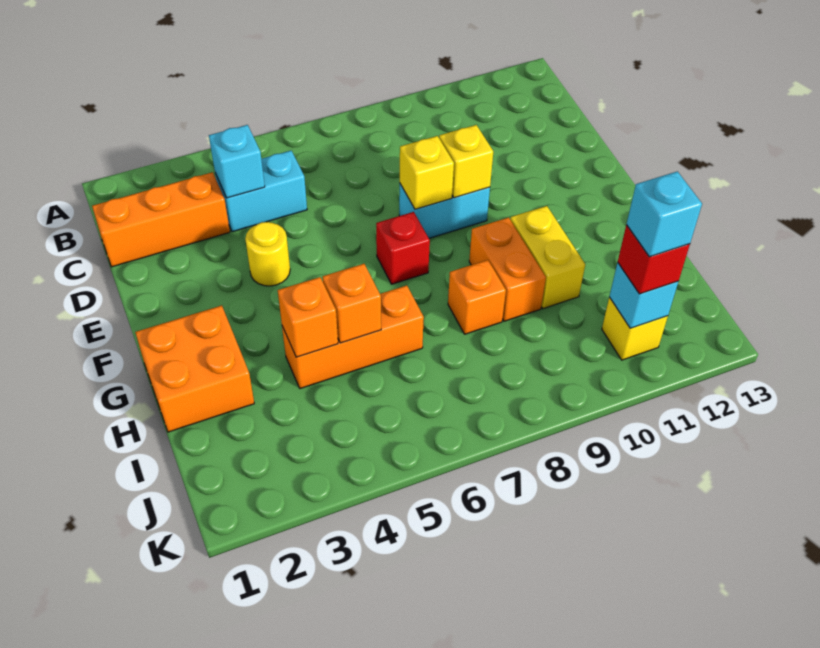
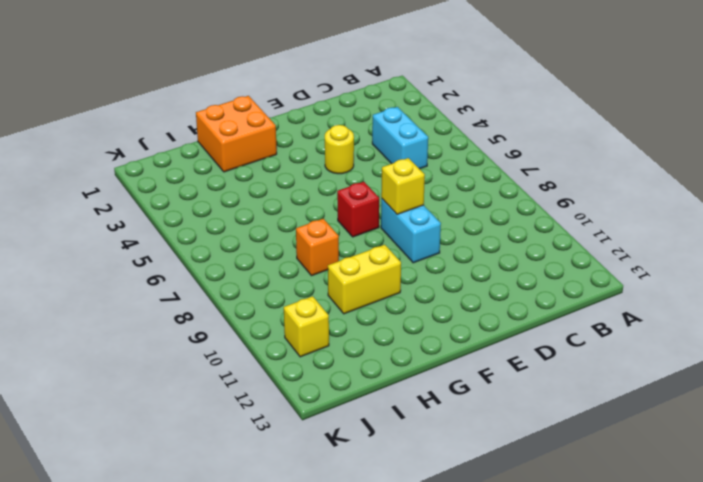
none -> orange 1x3 brick [92,172,230,267]
none -> orange 1x2 brick [469,218,546,321]
none -> orange 1x3 brick [282,285,424,389]

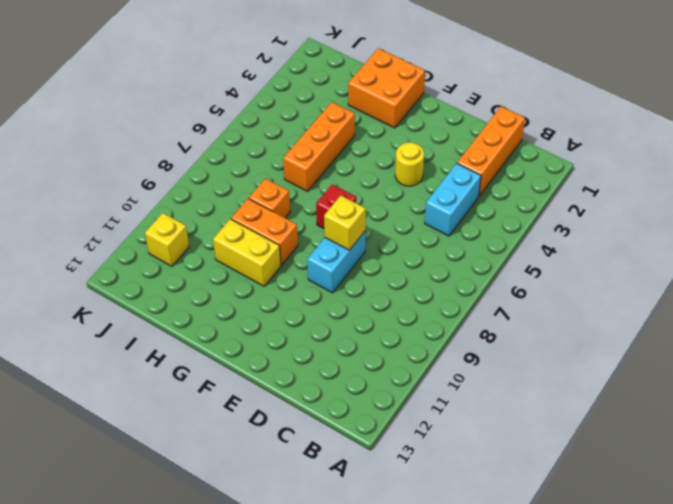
none -> cyan 1x1 brick [209,125,265,198]
none -> yellow 1x1 brick [439,125,493,198]
none -> orange 1x1 brick [278,277,338,357]

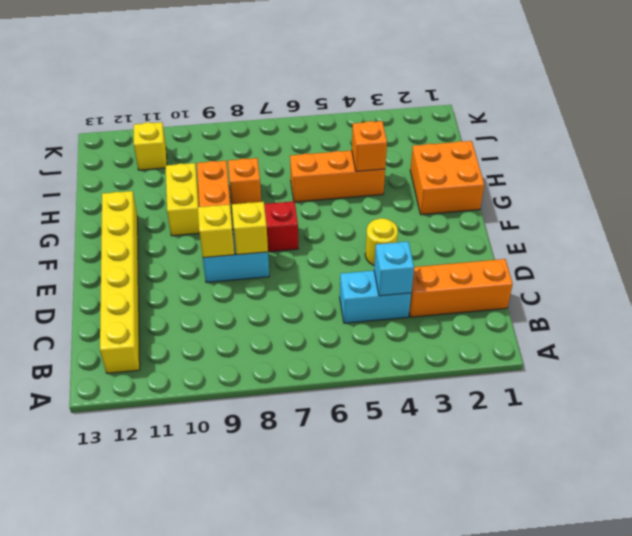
yellow 1x6 brick [100,191,140,373] -> none
none -> orange 1x1 brick [323,264,381,343]
none -> cyan 1x1 brick [609,263,678,328]
none -> red 1x1 brick [618,225,690,294]

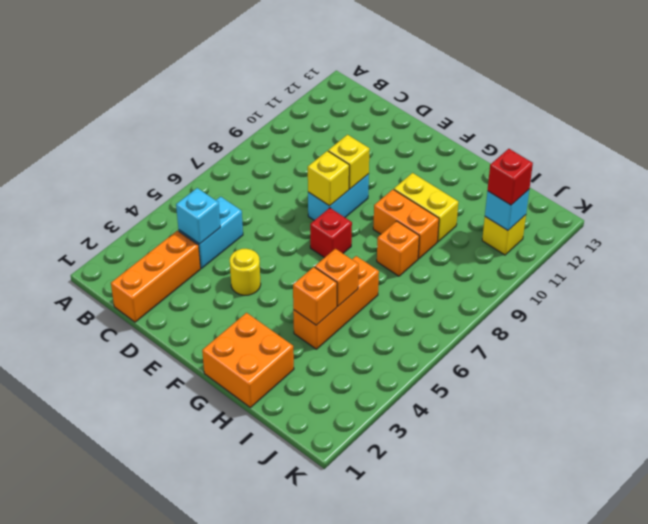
none -> cyan 1x1 brick [627,171,702,257]

